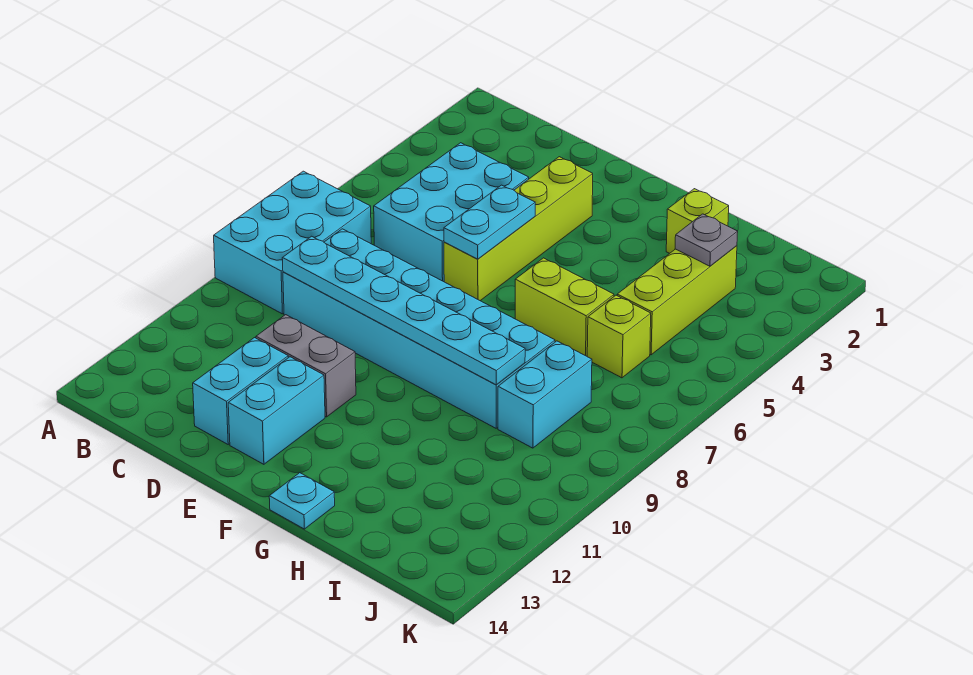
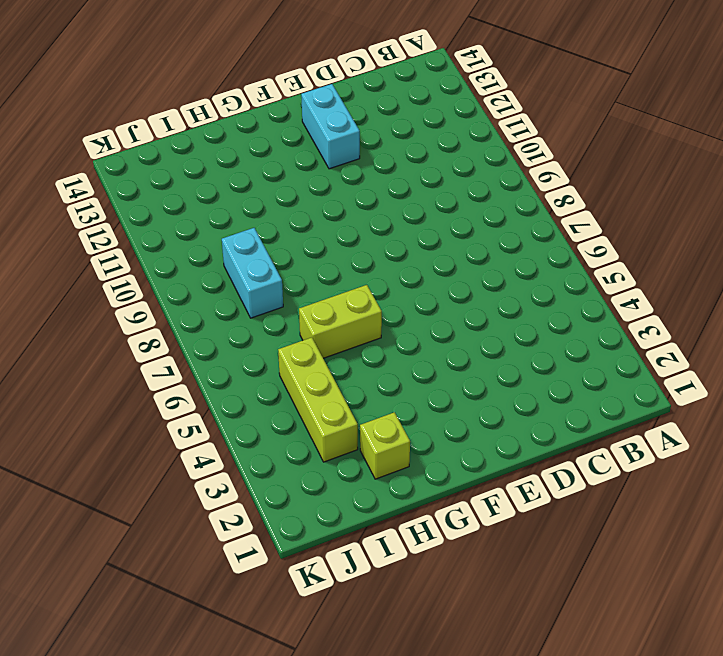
none -> cyan 2x3 brick [214,171,371,314]
none -> cyan 2x3 brick [374,143,529,282]
none -> cyan 2x6 brick [283,229,555,428]

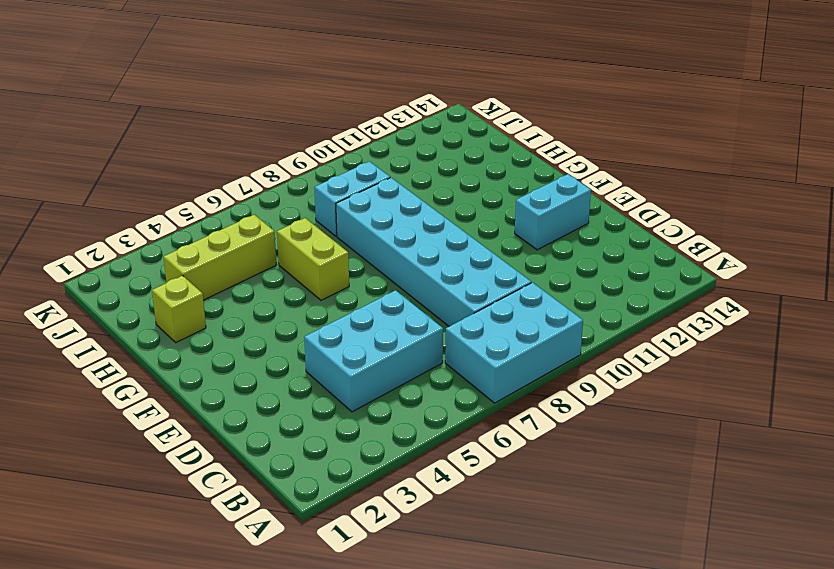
none -> grey 1x2 brick [256,315,356,417]
none -> cyan 1x2 brick [193,338,288,444]
none -> lime 1x4 brick [444,157,593,301]

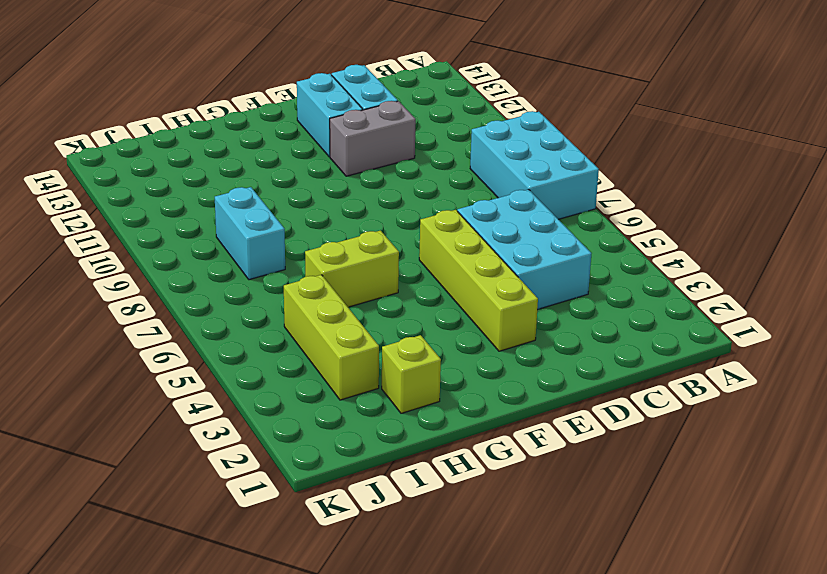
none -> cyan 2x6 brick [283,229,555,428]
none -> cyan 1x1 plate [269,473,335,529]
none -> lime 1x1 brick [587,295,651,378]

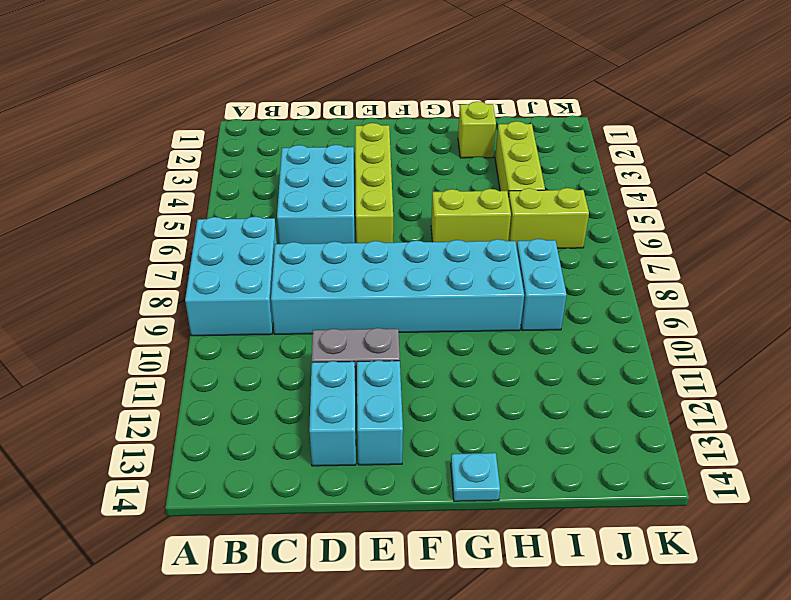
lime 1x2 brick [508,188,589,248] -> lime 1x1 brick [587,295,651,378]
none -> cyan 1x6 plate [282,236,525,385]
none -> cyan 1x2 plate [444,185,535,259]
none -> grey 1x1 plate [675,214,738,266]

